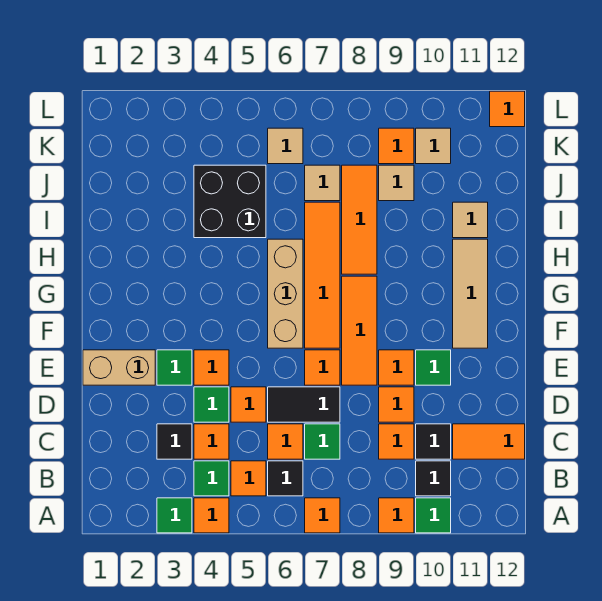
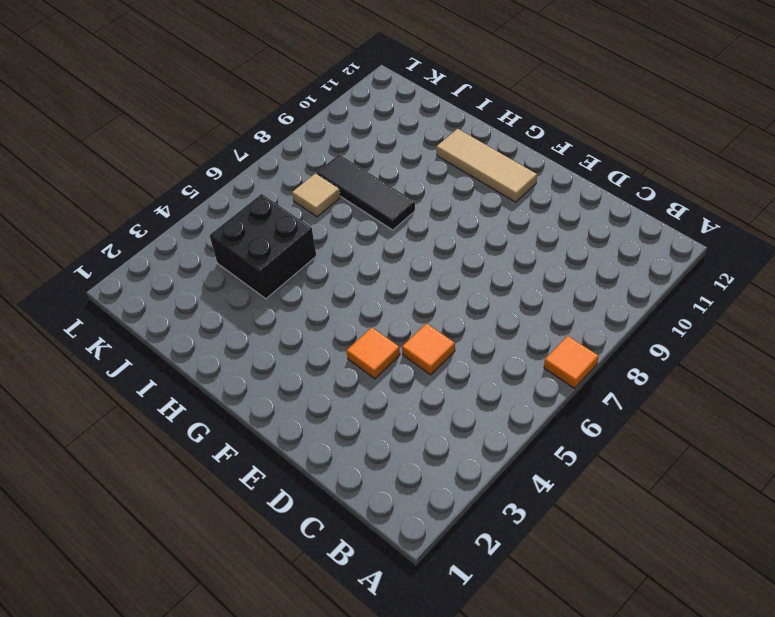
black 1x3 tile [317,154,415,230] -> orange 1x3 tile [342,165,377,274]
none -> green 1x1 tile [157,498,192,533]
none -> orange 1x1 tile [194,498,229,533]
none -> orange 1x1 tile [379,498,414,533]
none -> green 1x1 tile [416,498,451,533]

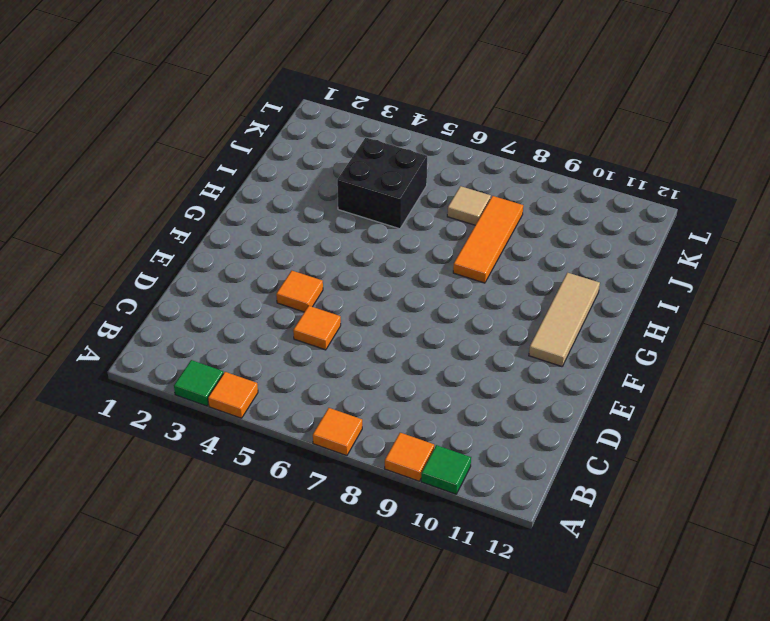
none -> green 1x1 tile [194,461,229,496]
none -> orange 1x1 tile [231,461,266,496]
none -> black 1x1 tile [268,461,303,496]
none -> black 1x1 tile [416,461,451,496]

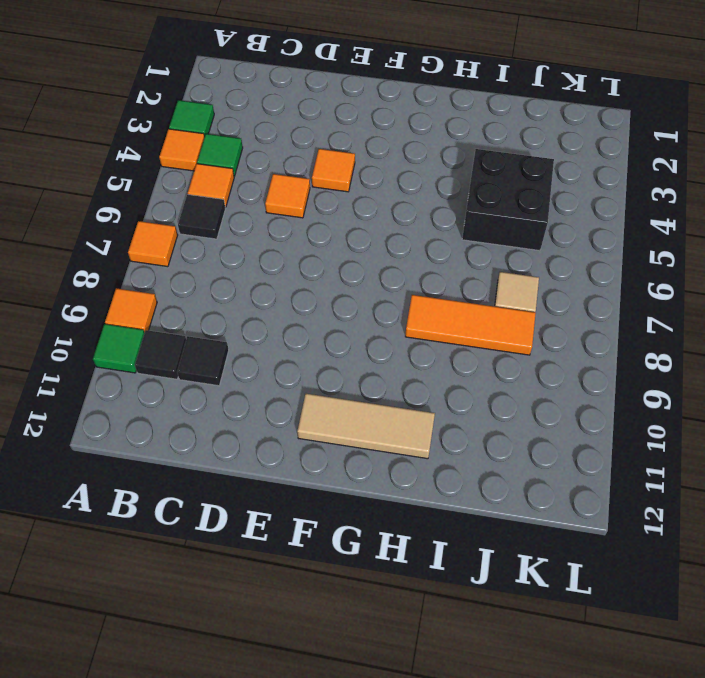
none -> black 1x1 tile [157,424,192,459]
none -> orange 1x1 tile [194,424,229,459]
none -> orange 1x1 tile [268,424,303,459]
none -> green 1x1 tile [305,424,340,459]

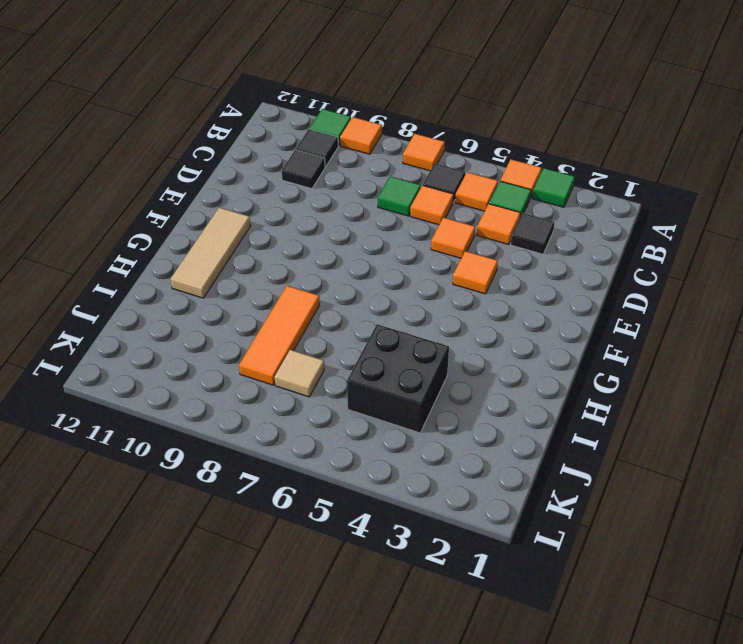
none -> orange 1x1 tile [379,424,414,459]
none -> orange 1x2 tile [453,424,525,459]
none -> green 1x1 tile [194,387,229,422]
none -> black 1x2 tile [268,387,340,422]

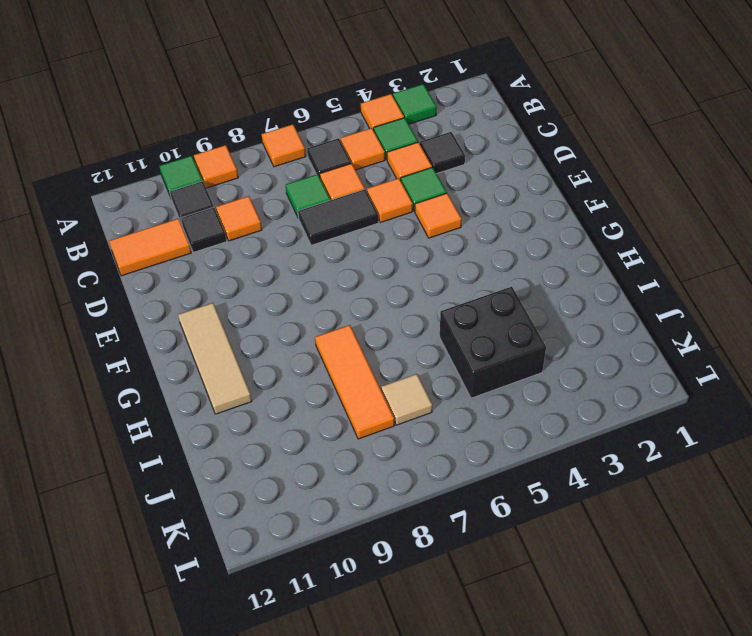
none -> orange 1x1 tile [379,387,414,422]
none -> tan 1x2 brick [83,350,155,385]
none -> green 1x1 tile [157,350,192,385]
none -> orange 1x1 tile [305,350,340,385]

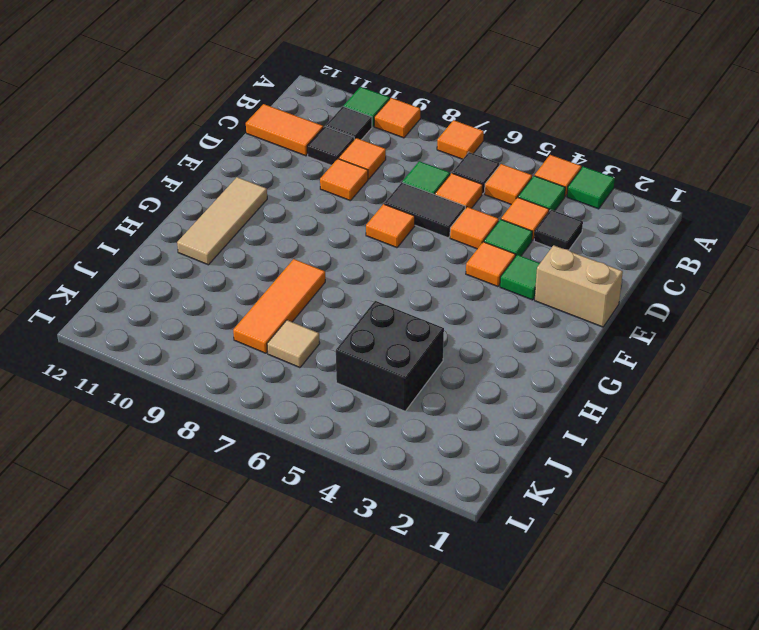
none -> orange 1x3 tile [342,276,377,385]
none -> orange 1x1 tile [379,350,414,385]
none -> green 1x1 tile [416,350,451,385]
none -> tan 1x3 brick [268,239,303,348]

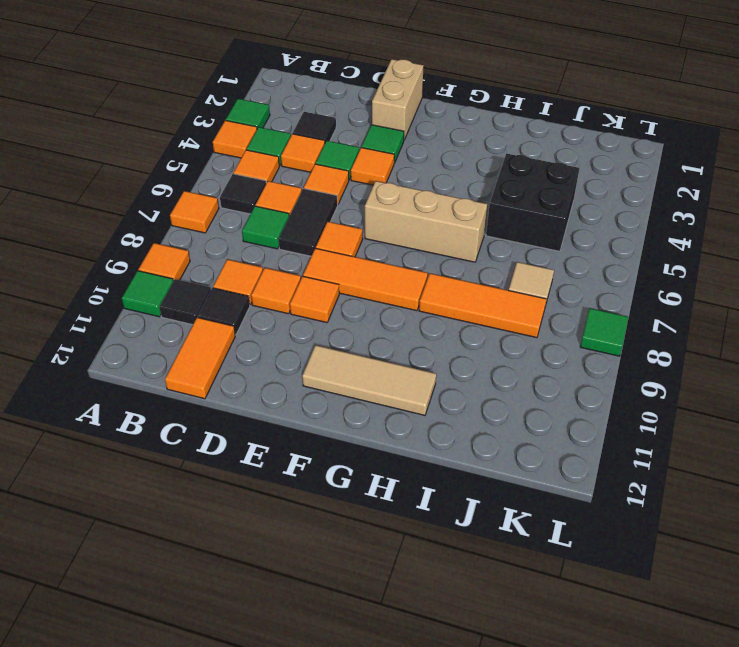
green 1x1 tile [580,308,628,356] -> green 1x1 tile moved to [416,350,451,385]
none -> orange 1x4 tile [305,202,340,348]
none -> tan 1x1 tile [453,202,488,238]
none -> tan 1x1 tile [379,165,414,201]
none -> tan 1x1 tile [268,128,303,164]

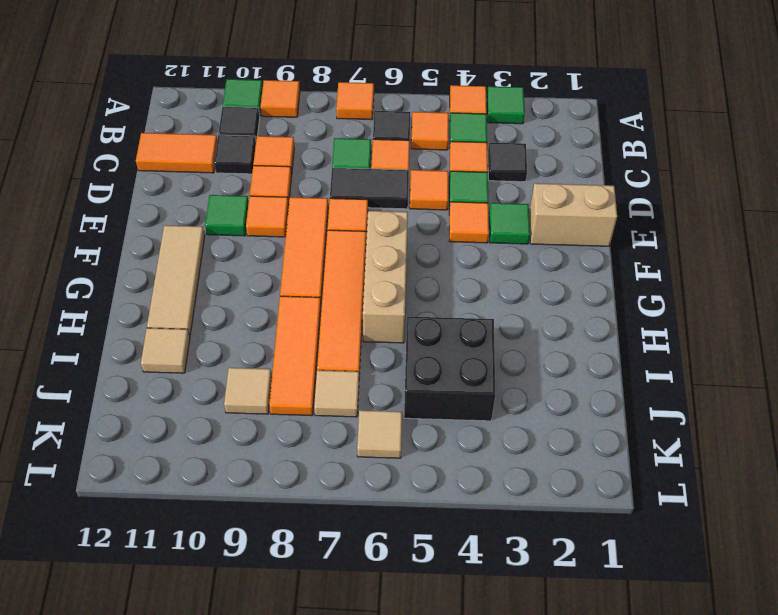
none -> orange 1x1 tile [379,128,414,164]
none -> tan 1x1 tile [416,128,451,164]
none -> orange 1x1 tile [490,91,525,127]

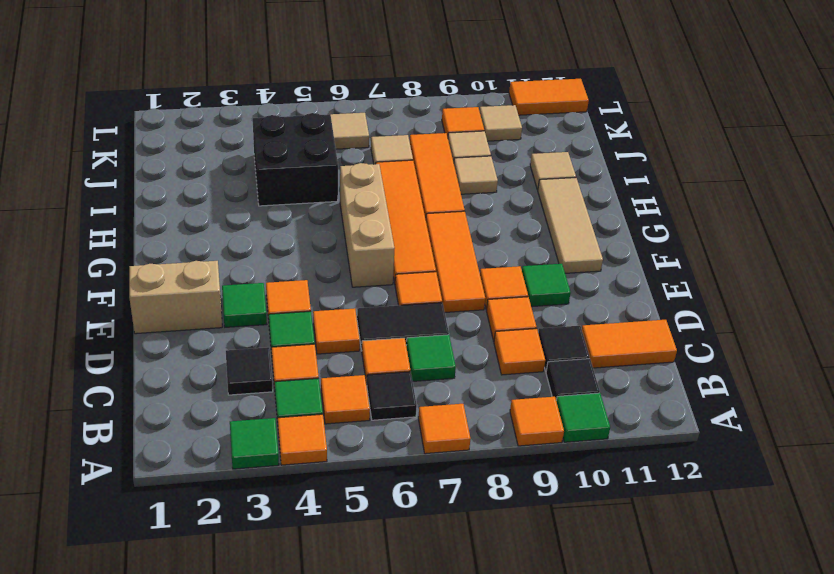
tan 1x1 tile [454,156,498,194] -> none
orange 1x2 tile [509,79,589,115] -> orange 1x1 tile [490,91,525,127]

